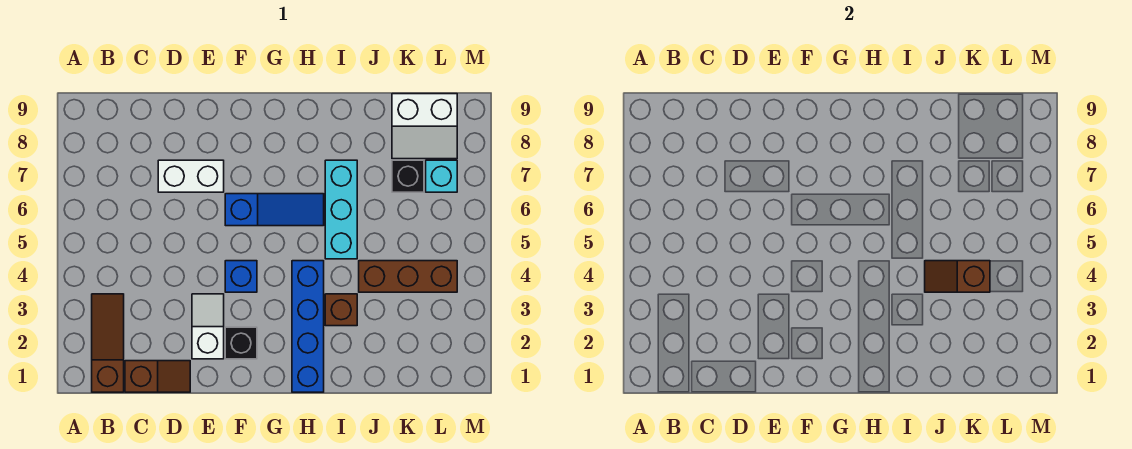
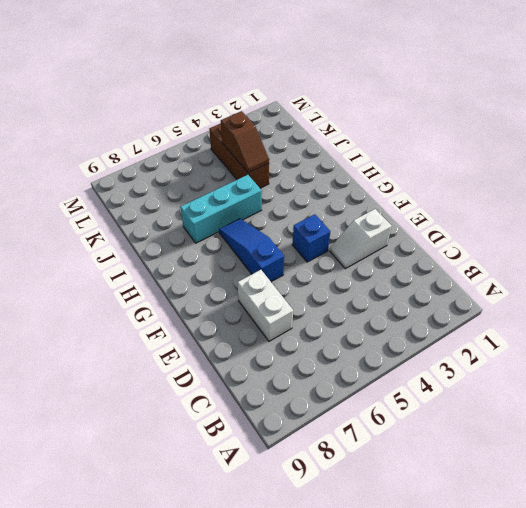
none -> brown 1x3 slope [92,294,124,392]
none -> brown 1x2 slope [125,361,190,392]
none -> black 1x1 brick [225,327,257,359]

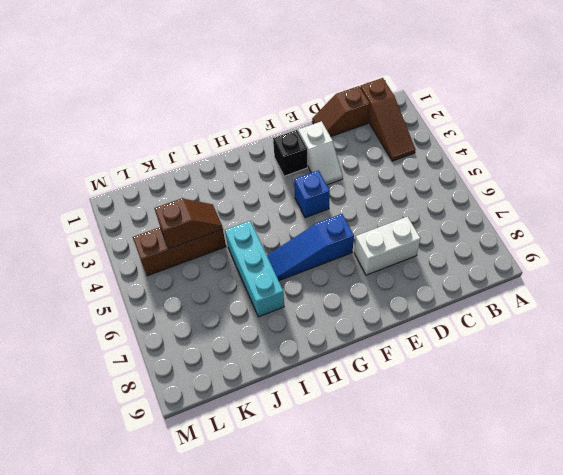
none -> blue 1x4 brick [292,261,324,392]
none -> brown 1x1 brick [325,294,357,326]
none -> black 1x1 brick [392,160,424,192]

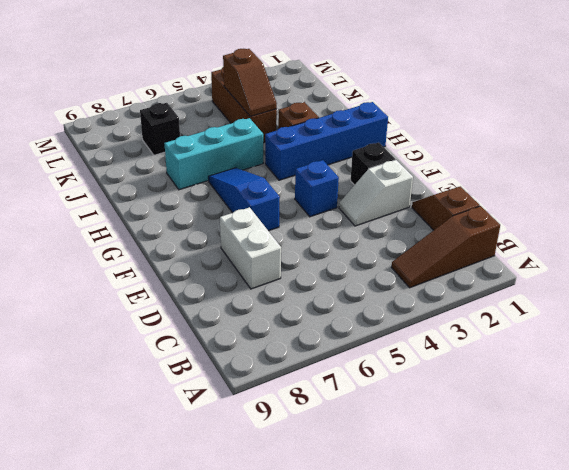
none -> white 2x2 slope [392,94,457,159]
none -> cyan 1x1 brick [426,160,457,192]

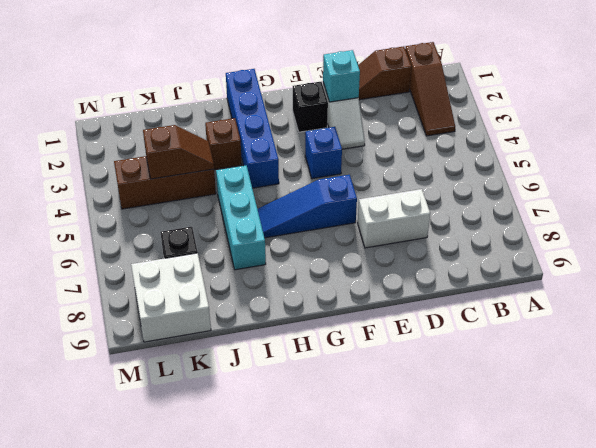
cyan 1x1 brick [323,50,360,102] -> cyan 1x1 brick moved to [426,160,457,192]
white 2x2 brick [131,253,211,342] -> white 2x2 slope [392,94,457,159]

